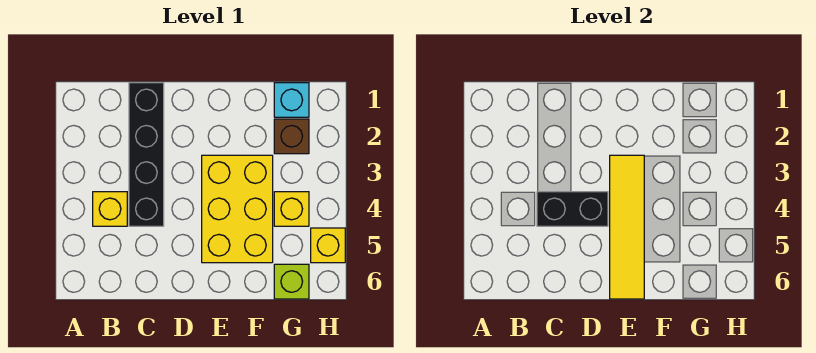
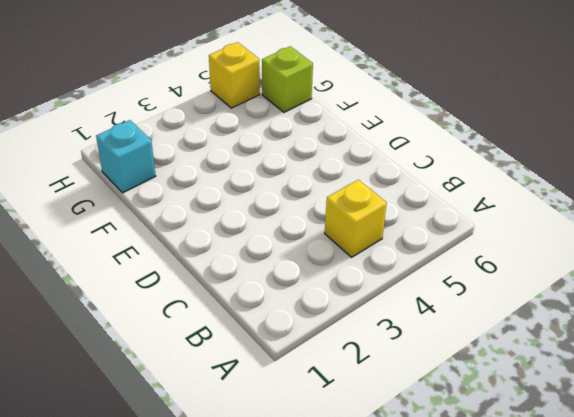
none -> black 1x4 brick [129,83,164,226]
none -> yellow 2x3 brick [202,155,273,263]

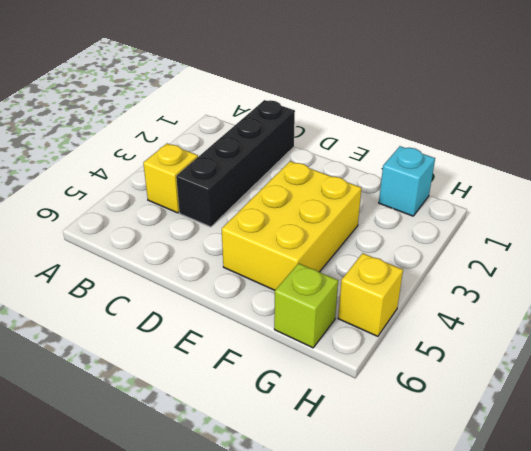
none -> brown 1x1 brick [274,119,309,154]
none -> yellow 1x1 brick [274,192,309,226]

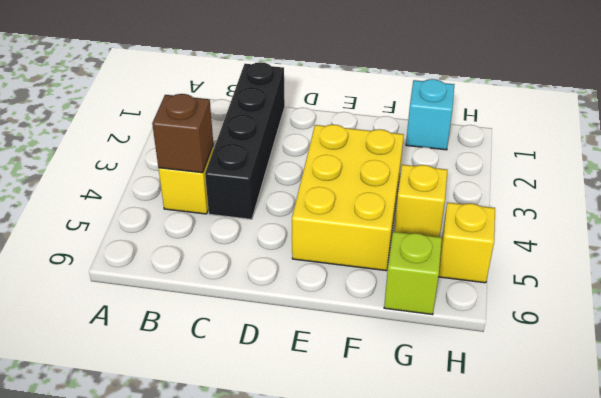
brown 1x1 brick [152,94,213,173] -> brown 1x1 brick moved to [274,119,309,154]
none -> black 1x2 brick [537,192,608,226]
none -> yellow 1x4 tile [610,155,644,299]

